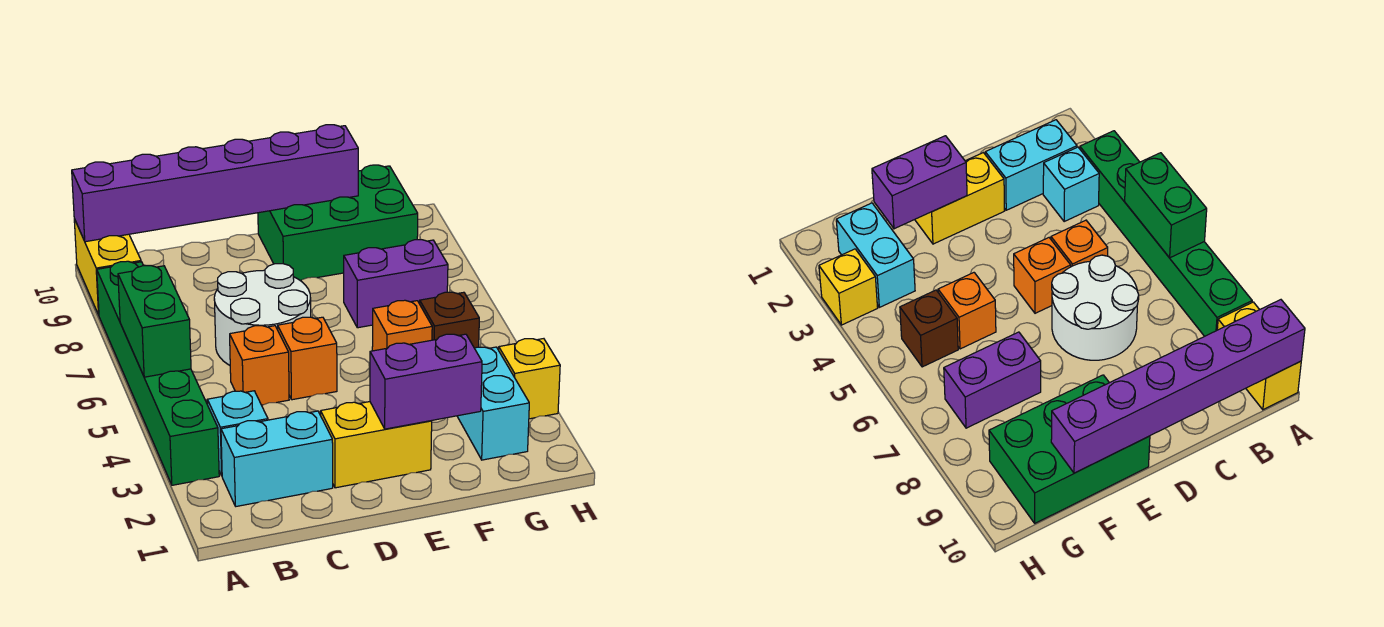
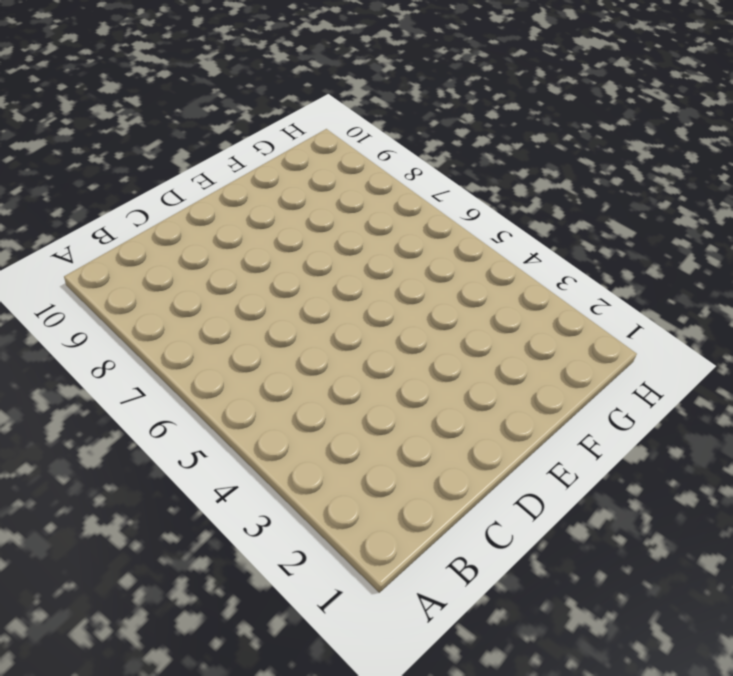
none -> green 1x6 brick [97,261,219,485]
none -> yellow 1x2 brick [74,219,141,315]
none -> cyan 1x2 brick [221,411,333,506]

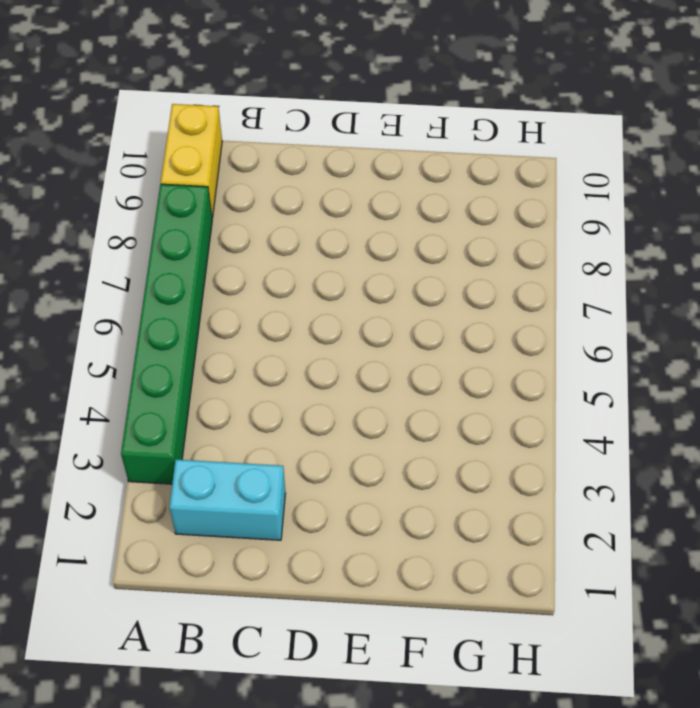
none -> cyan 1x1 brick [207,391,268,476]
none -> orange 1x1 brick [230,326,289,405]
none -> white 2x2 round brick [214,264,311,365]

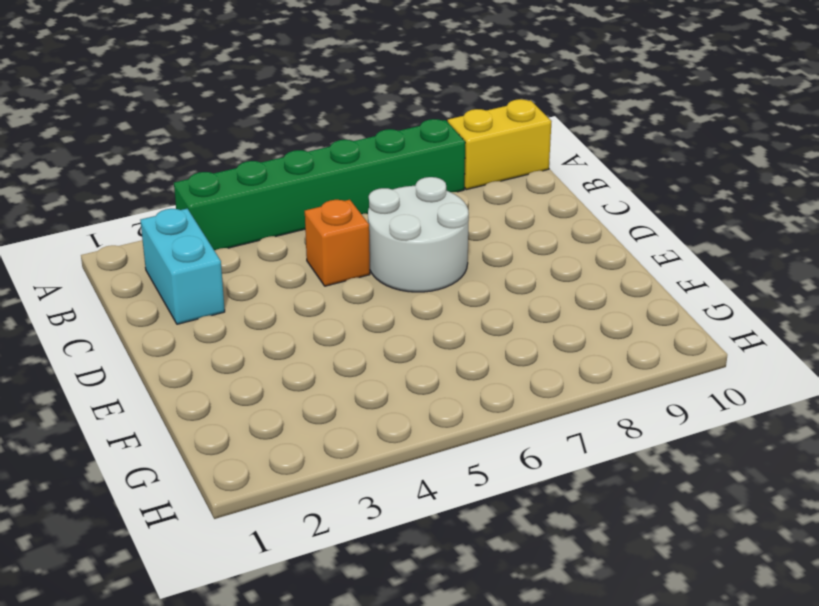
none -> cyan 1x1 brick [207,391,268,476]
none -> yellow 1x2 brick [321,402,432,488]
none -> orange 1x1 brick [278,317,337,400]

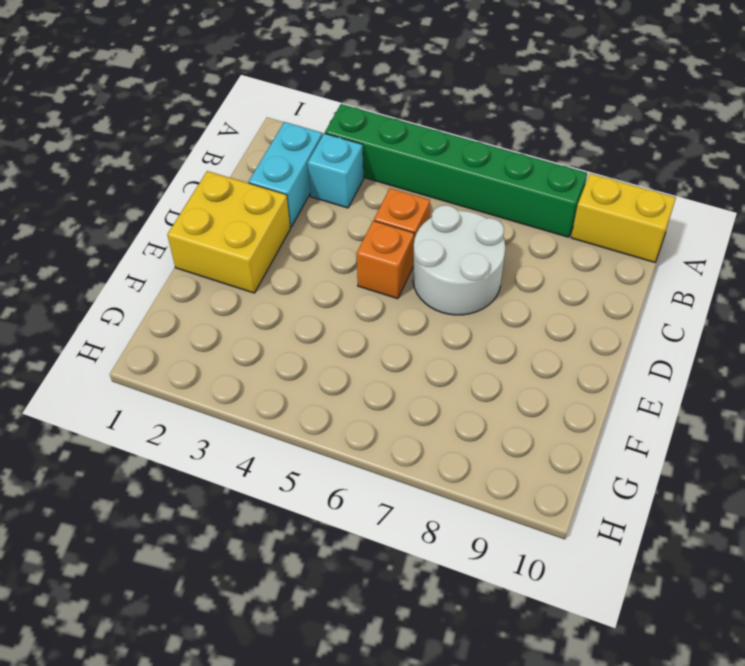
yellow 2x2 brick [167,171,290,293] -> yellow 1x2 brick [321,402,432,488]
none -> green 2x3 brick [258,165,418,281]
none -> orange 1x1 brick [372,300,432,351]
none -> purple 1x2 brick [344,240,448,328]

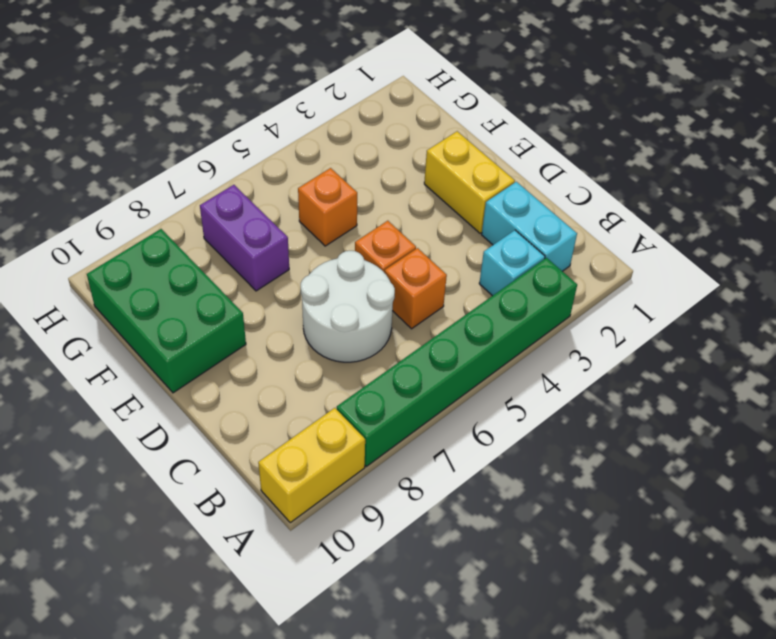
none -> cyan 1x2 brick [457,347,529,460]
none -> brown 1x1 brick [420,292,479,348]
none -> yellow 1x1 brick [499,339,560,419]

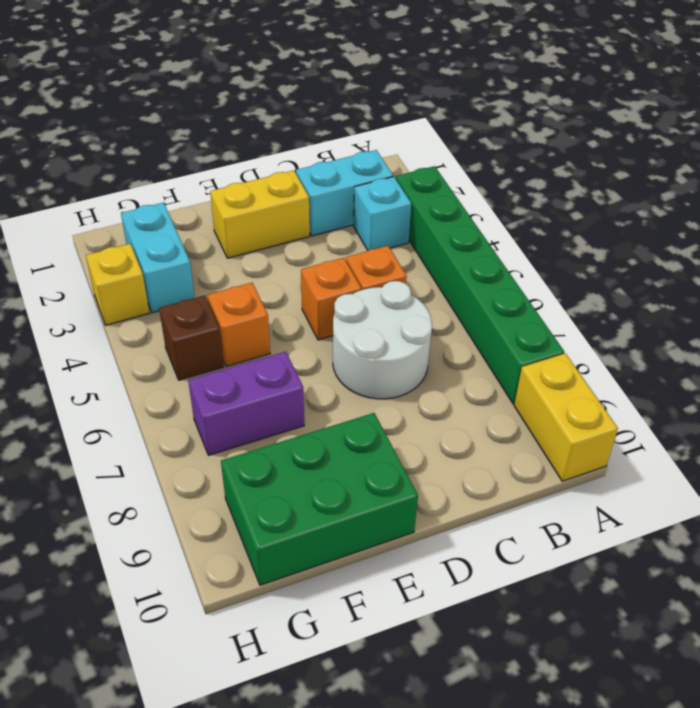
none -> green 1x2 brick [118,266,191,377]
none -> purple 1x6 brick [72,125,358,242]
none -> purple 1x2 brick [370,334,482,429]

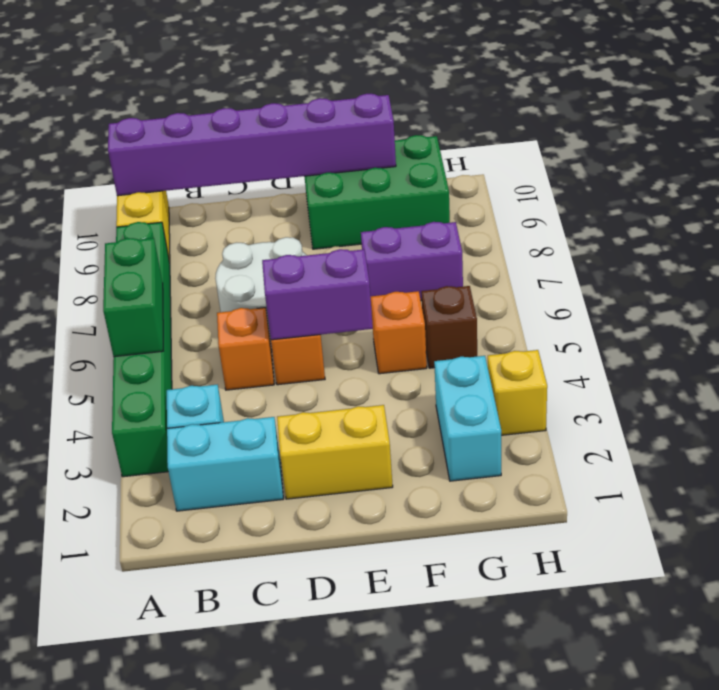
purple 1x2 brick [262,249,373,340] -> purple 1x2 brick moved to [370,334,482,429]

